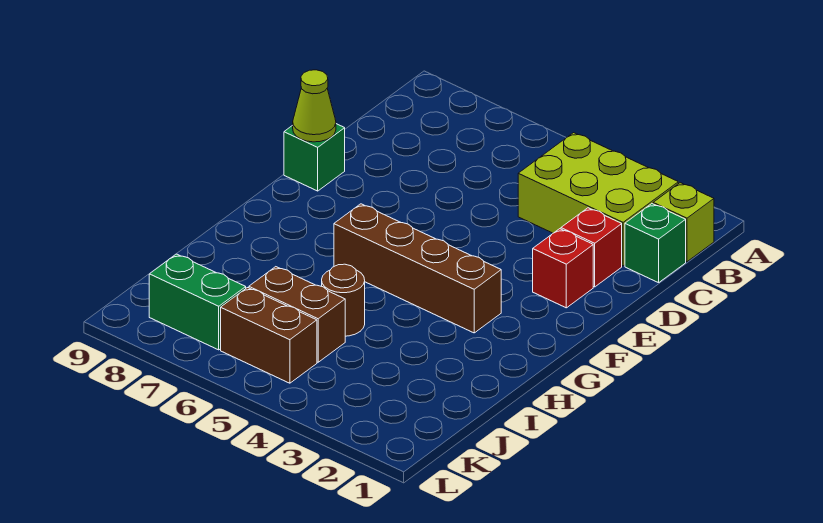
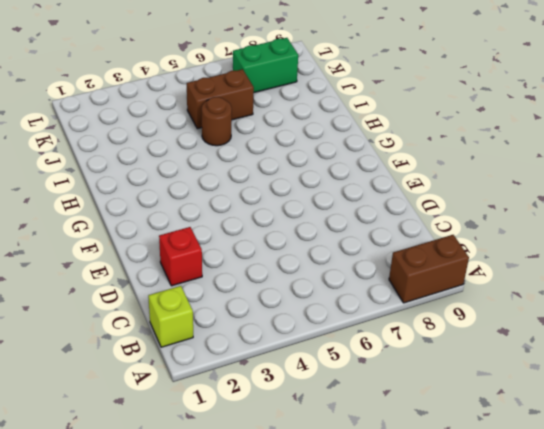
brown 1x2 brick [389,235,469,303] -> brown 1x2 brick moved to [221,288,317,383]
none -> lime 2x3 brick [518,133,678,266]
none -> green 1x1 brick [625,204,686,283]
none -> red 1x1 brick [533,229,593,308]

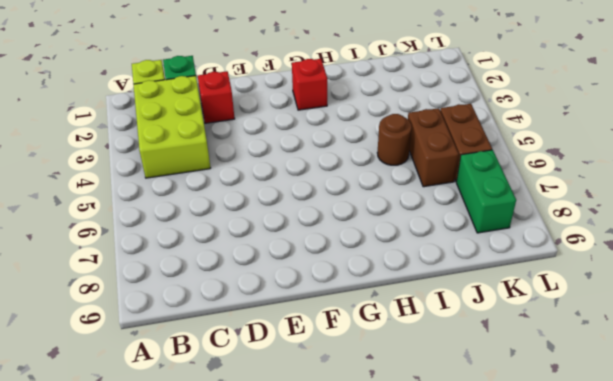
red 1x1 brick [292,59,327,110] -> red 1x1 brick moved to [533,229,593,308]
none -> green 1x1 brick [284,124,345,191]
none -> brown 1x4 brick [334,204,501,333]
none -> lime 1x1 cone [293,70,336,142]

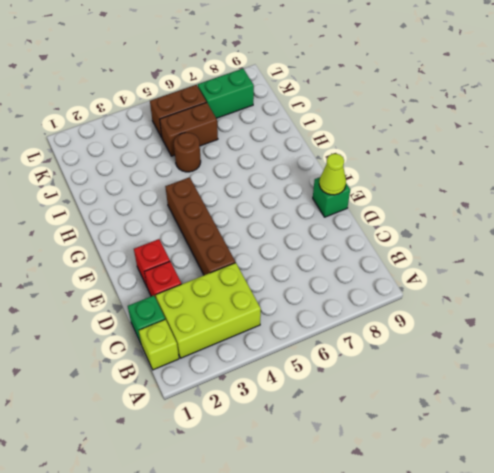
brown 1x4 brick [165,177,236,275] -> brown 1x4 brick turned to [334,204,501,333]

